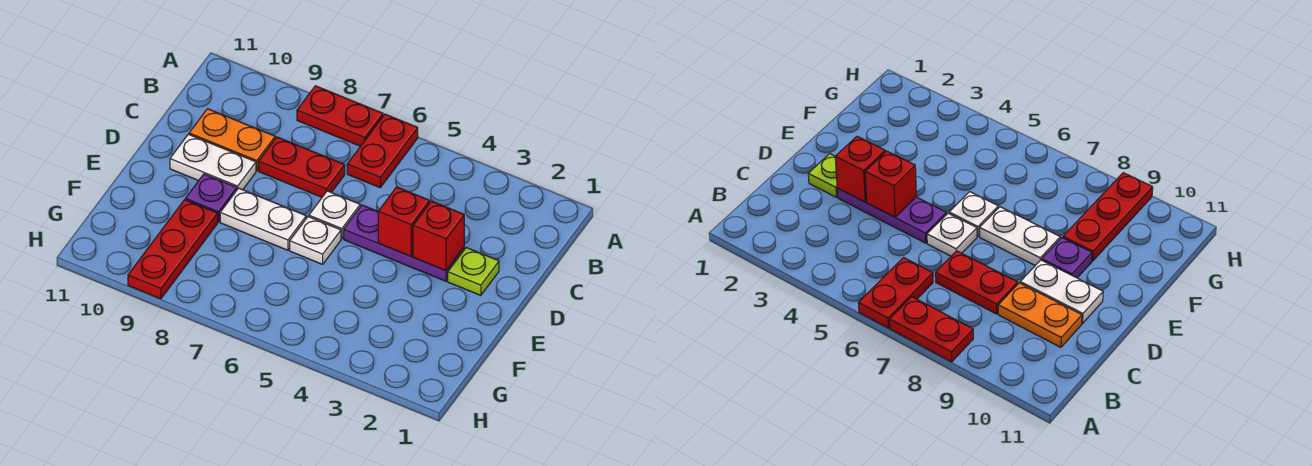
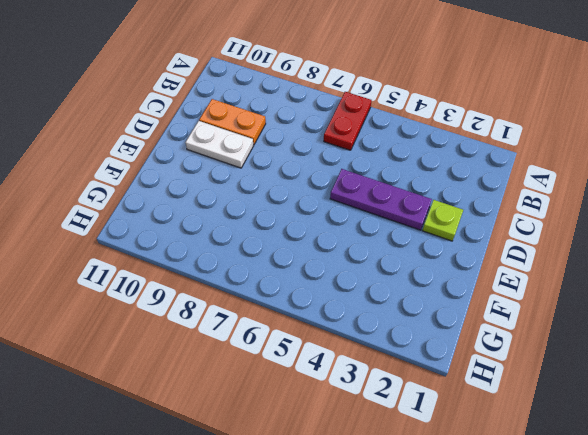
none -> red 1x2 plate [297,86,383,146]
none -> red 1x2 plate [259,137,345,197]
none -> white 1x1 plate [309,191,360,239]

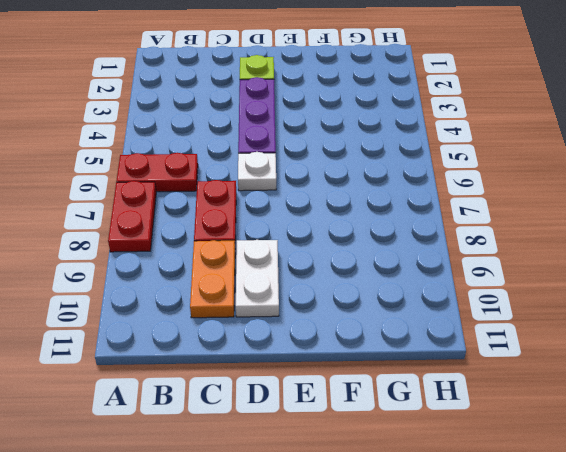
none -> white 1x1 plate [290,217,341,264]
none -> white 1x2 plate [220,188,306,250]
none -> purple 1x1 plate [185,174,237,222]

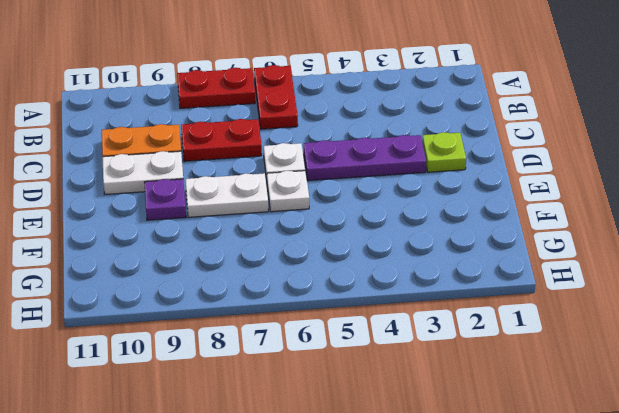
none -> red 1x3 plate [128,200,218,299]
none -> red 1x1 brick [413,201,464,271]
none -> red 1x1 brick [378,187,430,256]

